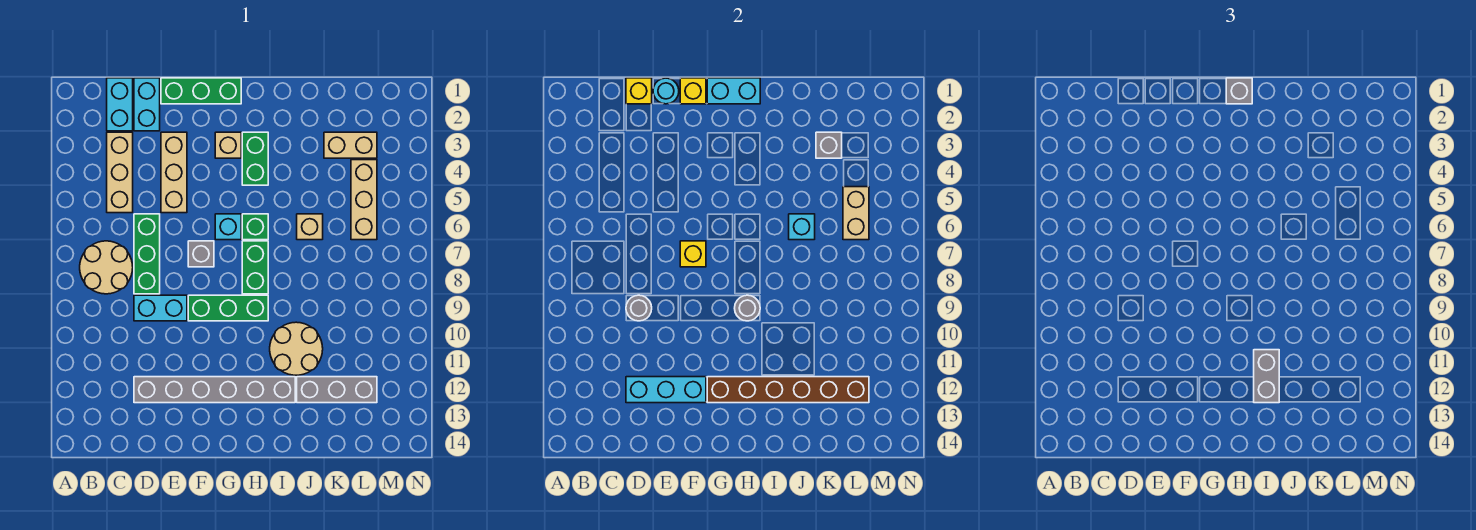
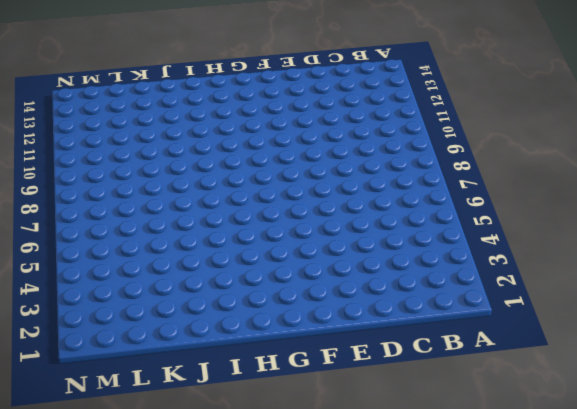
none -> tan 2x2 round brick [80,241,133,294]
none -> cyan 1x2 brick [107,78,133,131]
none -> tan 1x3 brick [107,132,133,213]
none -> cyan 1x2 brick [134,78,160,131]

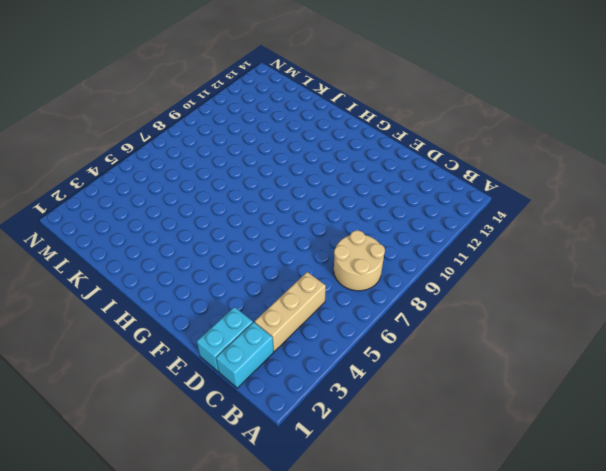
none -> green 1x3 brick [134,214,160,294]
none -> cyan 1x2 brick [134,295,187,321]
none -> grey 1x6 brick [134,377,295,403]
none -> green 1x3 brick [161,78,241,104]

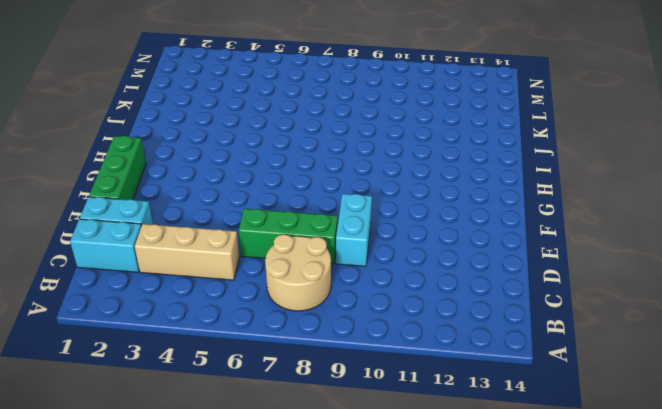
none -> grey 1x6 brick [134,377,295,403]
none -> tan 1x3 brick [161,132,187,213]
none -> grey 1x1 brick [188,241,214,267]
none -> green 1x3 brick [188,295,268,321]

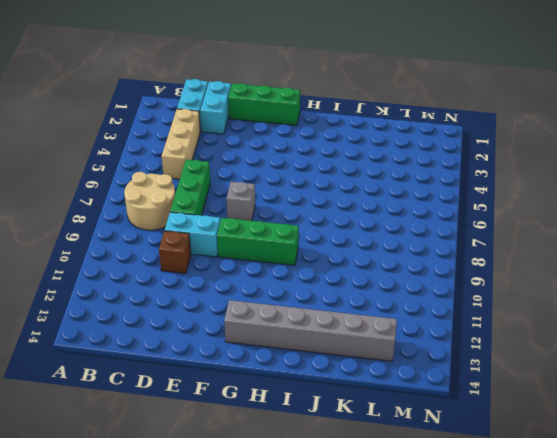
brown 1x1 brick [159,231,191,273] -> none
grey 1x6 brick [224,300,397,361] -> grey 1x6 brick moved to [134,377,295,403]
none -> tan 1x3 brick [161,132,187,213]
none -> tan 1x1 brick [215,132,241,158]
none -> cyan 1x1 brick [215,214,241,240]
none -> green 1x2 brick [242,132,268,185]

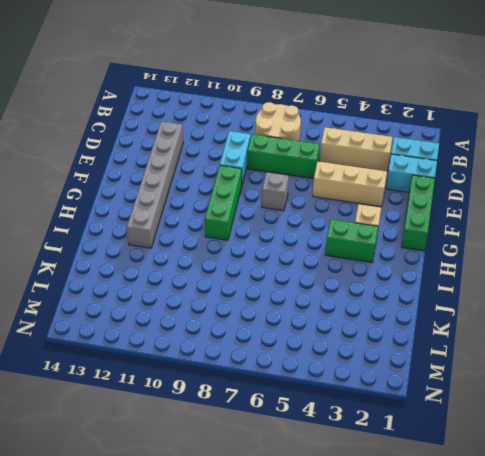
none -> cyan 1x1 brick [215,214,241,240]
none -> green 1x1 brick [242,214,268,240]
none -> green 1x2 brick [242,241,268,294]
none -> tan 2x2 round brick [270,322,323,375]

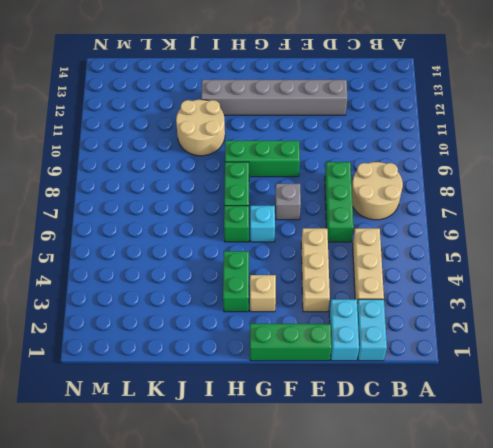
none -> cyan 1x2 brick [134,295,187,321]
none -> tan 1x1 brick [297,214,323,240]
none -> grey 1x3 brick [297,377,377,403]
none -> tan 1x2 brick [324,132,377,158]

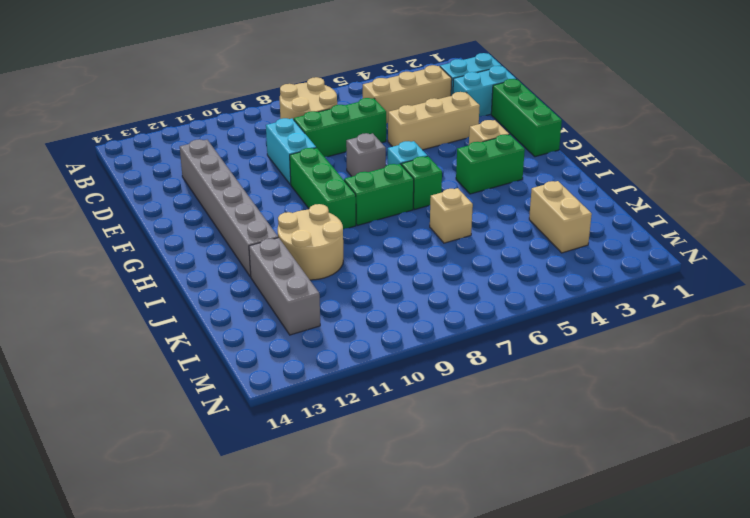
none -> tan 1x3 brick [351,160,377,240]
none -> yellow 1x1 brick [626,78,652,104]
none -> grey 1x1 round brick [626,295,652,321]
none -> cyan 1x3 brick [626,377,706,403]

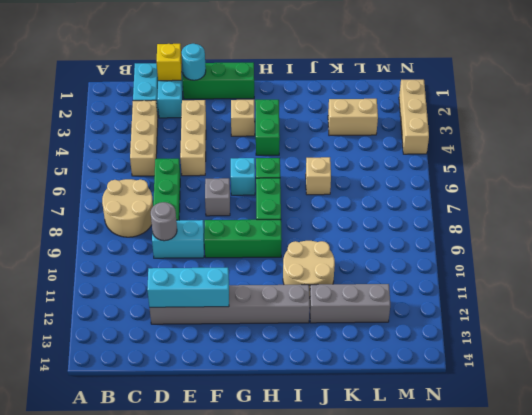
tan 1x3 brick [399,80,429,154] -> tan 1x3 brick moved to [351,160,377,240]
none -> yellow 1x1 brick [680,78,706,104]
none -> yellow 1x1 brick [680,241,706,267]
none -> cyan 1x2 brick [707,78,760,104]
none -> brown 1x6 brick [707,377,869,403]

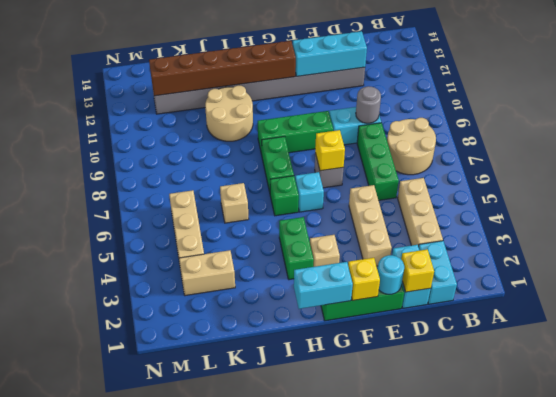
none -> grey 1x1 round brick [735,295,760,321]
none -> cyan 1x1 brick [789,214,815,240]
none -> grey 1x1 brick [816,132,842,158]
none -> tan 1x2 brick [843,187,869,240]

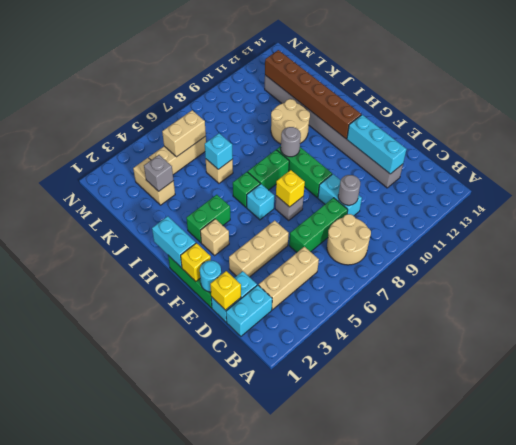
none -> grey 1x1 brick [1226,78,1252,104]
none -> grey 1x2 brick [1254,350,1279,403]

